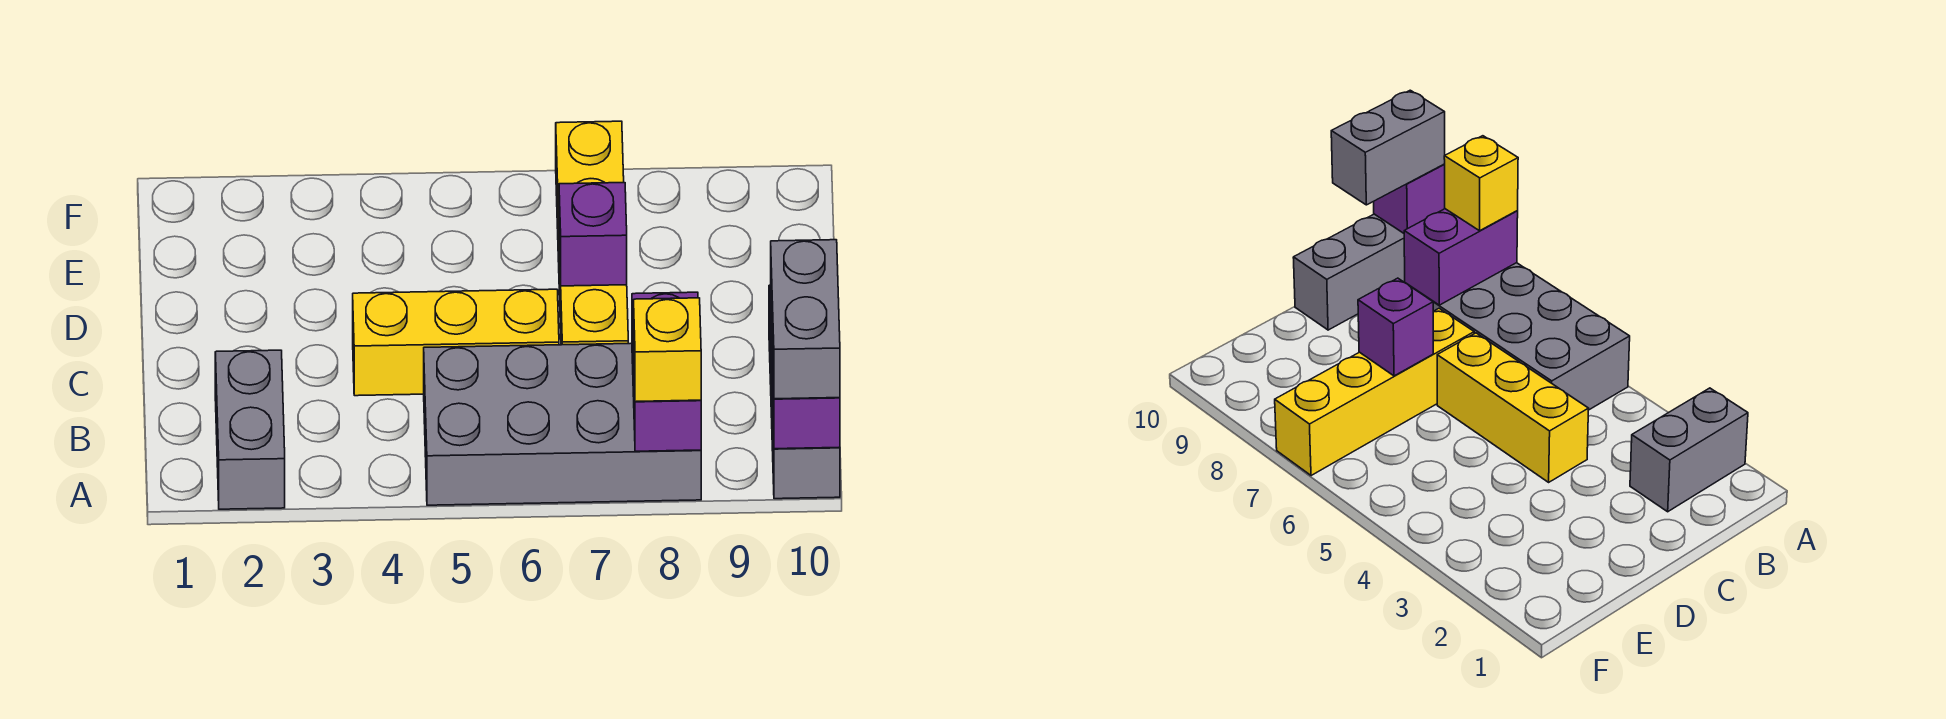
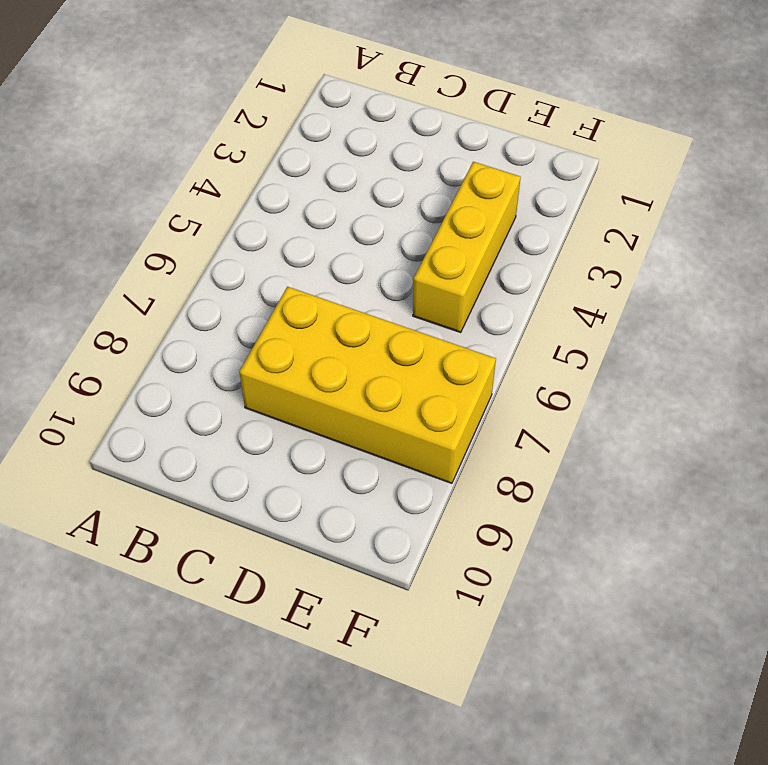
yellow 2x4 brick [240,287,496,483] -> yellow 1x4 brick [556,121,628,345]
yellow 1x3 brick [413,162,521,332] -> yellow 1x3 brick moved to [353,289,559,396]
none -> grey 1x2 brick [215,350,285,509]
none -> grey 2x4 brick [424,343,701,505]

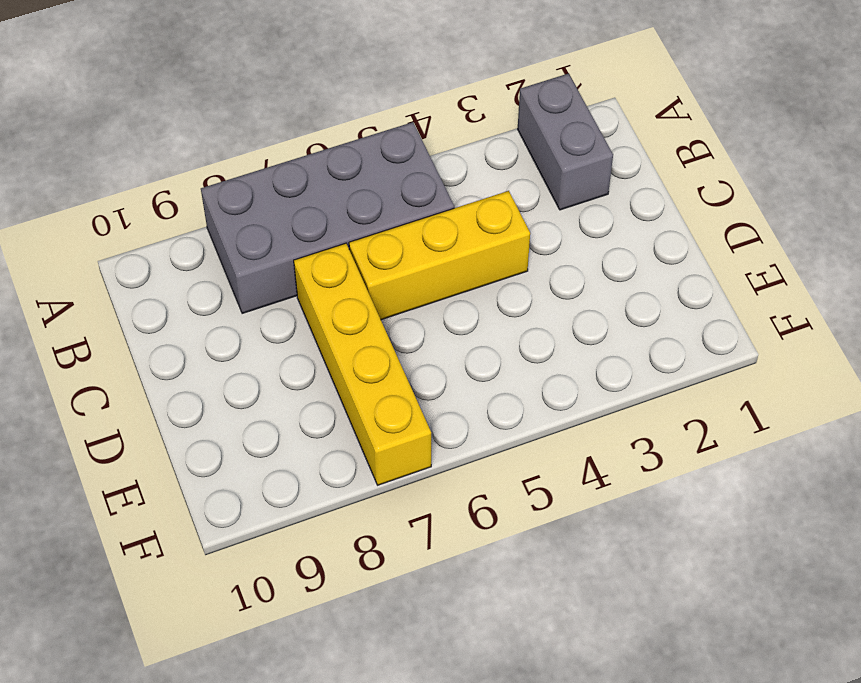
none -> grey 1x3 brick [769,285,840,499]
none -> purple 1x2 brick [632,292,701,451]

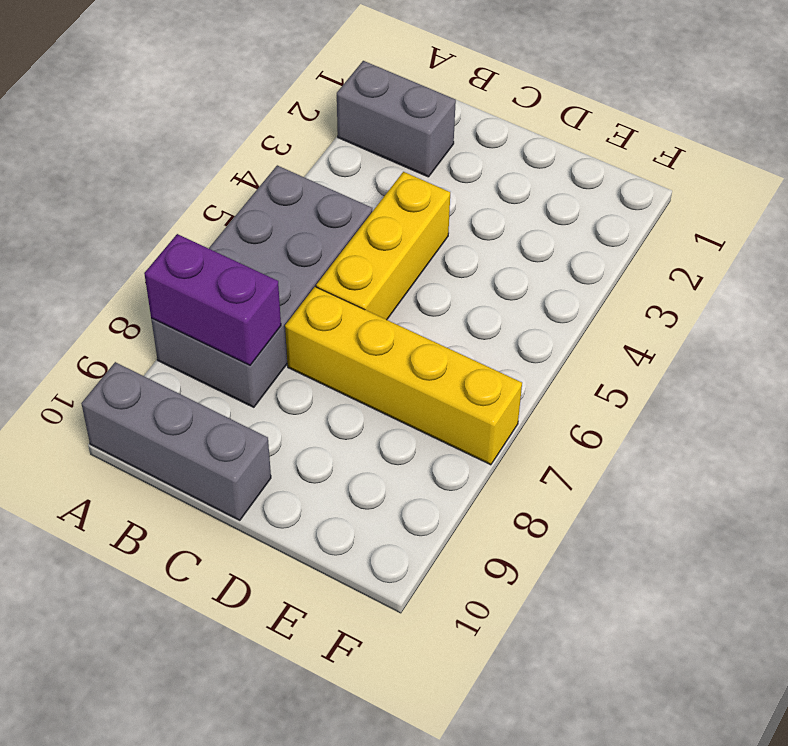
none -> purple 1x1 brick [772,352,840,449]
none -> purple 1x1 brick [559,183,627,286]

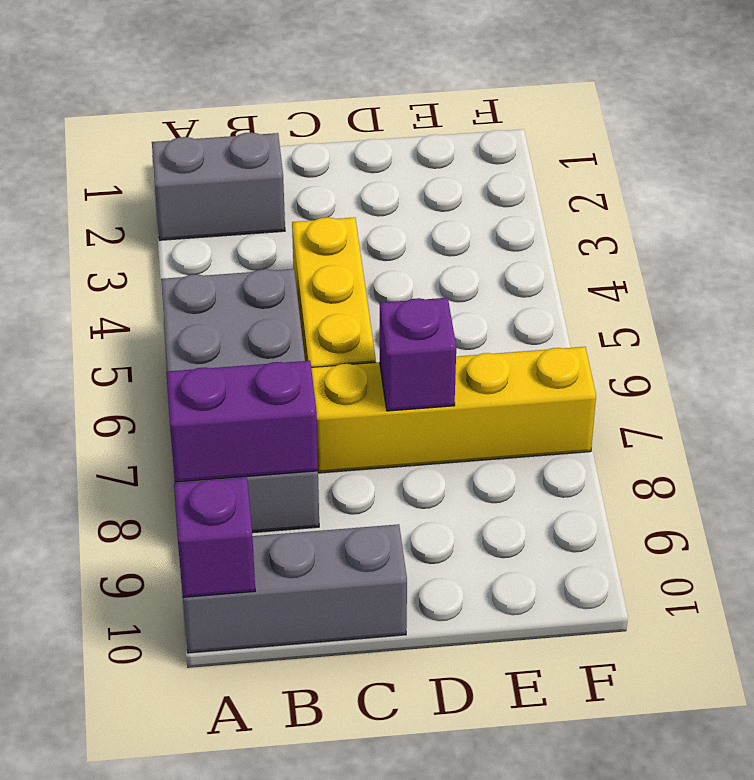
none -> yellow 1x1 brick [634,298,701,402]
none -> grey 1x2 brick [771,240,840,399]

